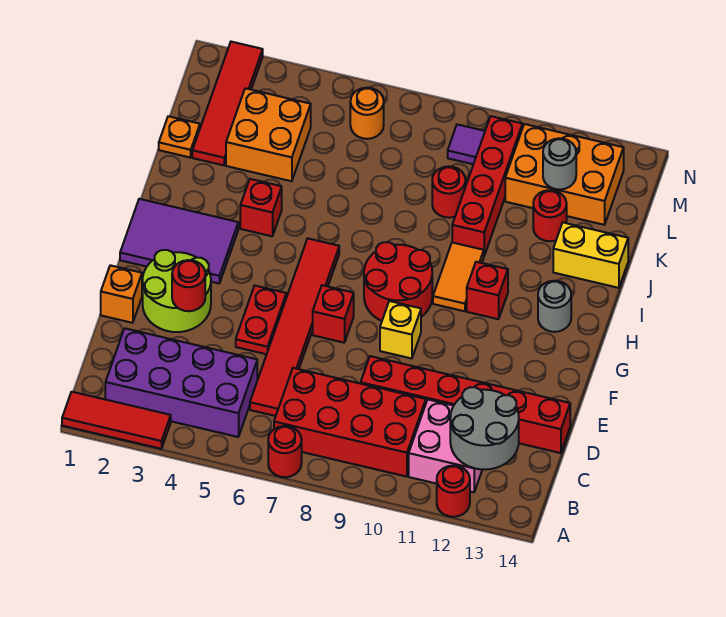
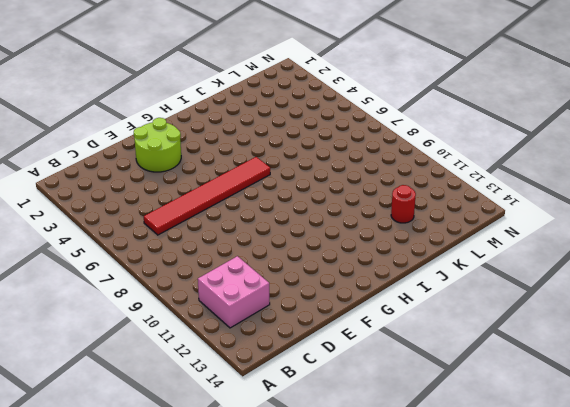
none -> red 1x3 tile [62,392,171,449]
none -> red 1x1 round brick [268,426,302,477]
none -> red 1x1 round brick [437,466,470,517]
none -> purple 2x4 brick [105,328,257,437]

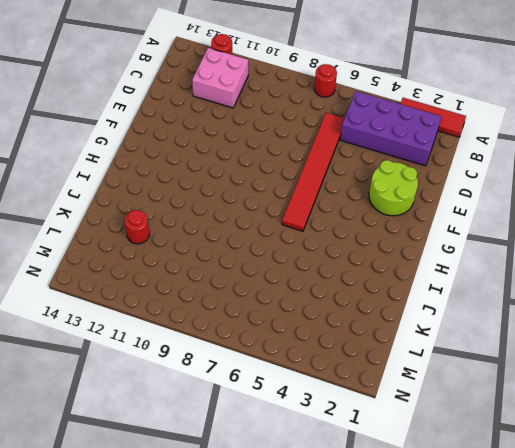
none -> red 2x4 brick [274,368,426,477]
none -> red 1x6 brick [361,356,570,453]
none -> orange 1x1 brick [101,265,142,323]
none -> red 1x2 plate [236,286,286,354]

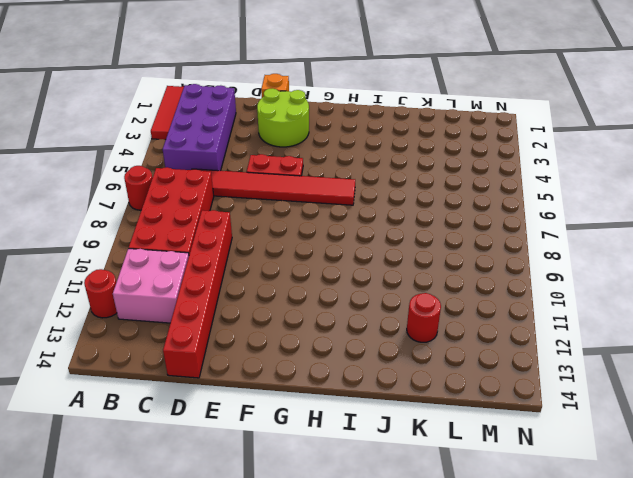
none -> red 1x1 brick [313,285,354,343]
none -> yellow 1x1 brick [380,301,421,359]
none -> purple 2x3 tile [120,199,238,283]
none -> red 2x2 round brick [364,242,432,321]

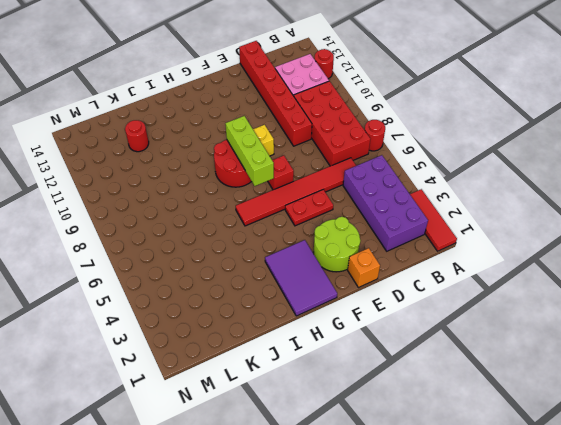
lime 1x3 brick [225,116,274,186] -> none
none -> orange 1x2 tile [433,243,484,311]
none -> red 1x1 brick [467,262,508,319]
none -> grey 1x1 round brick [538,281,571,332]
none -> red 1x1 brick [240,179,282,236]

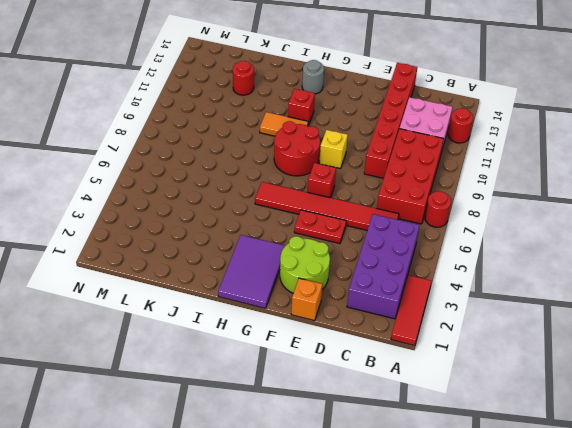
none -> red 1x1 brick [240,179,282,236]
none -> red 1x4 brick [452,116,522,255]
none -> yellow 1x2 brick [553,223,628,288]
none -> orange 1x1 plate [159,116,200,158]

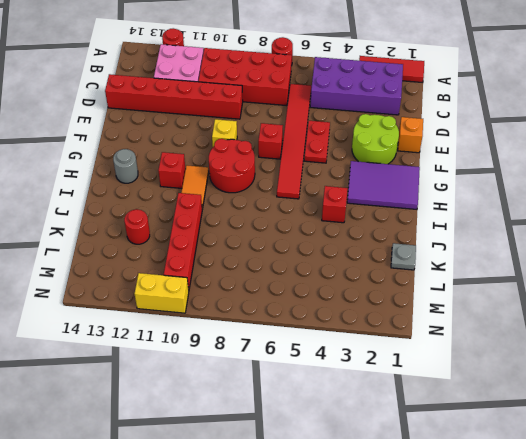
grey 1x1 plate [391,243,416,270] -> orange 1x1 plate [159,116,200,158]
yellow 1x2 brick [135,273,189,313] -> yellow 1x2 brick moved to [553,223,628,288]
none -> red 1x4 tile [192,42,263,165]
none -> orange 2x2 brick [226,88,311,181]
none -> red 1x1 round brick [432,166,466,218]
none -> orange 2x3 brick [505,124,624,225]

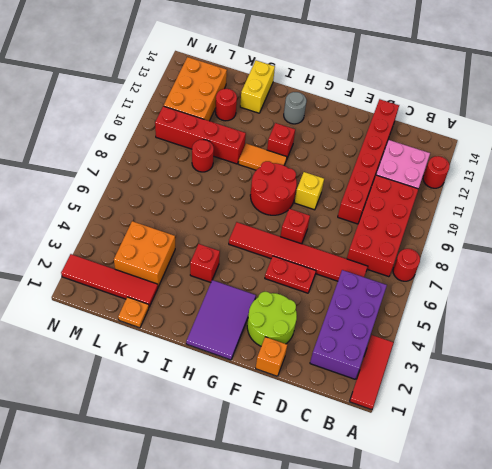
none -> orange 1x1 round brick [350,88,384,139]
none -> purple 1x1 tile [448,124,485,164]
none -> grey 2x2 round brick [450,387,519,470]
none -> red 1x1 round brick [172,260,205,311]

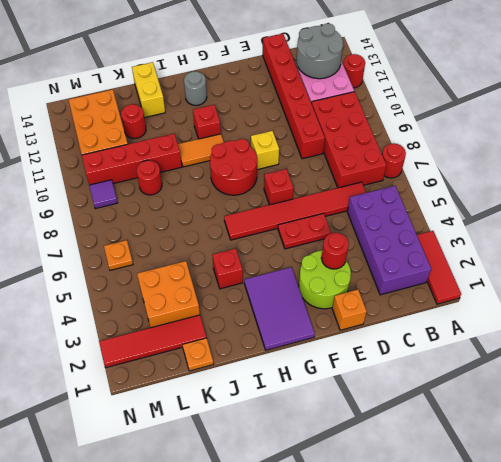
orange 1x1 plate [104,240,133,270] -> orange 1x1 round brick [350,88,384,139]
none -> grey 1x1 round brick [543,138,576,190]

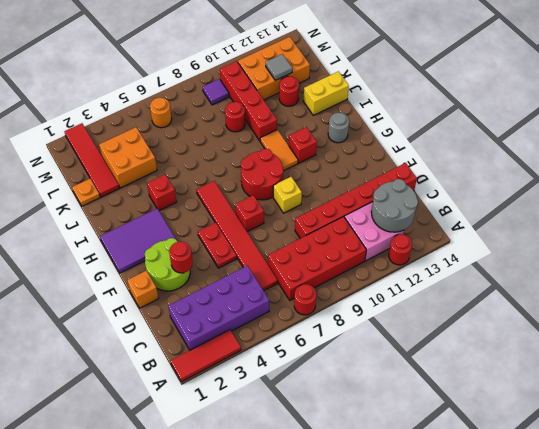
grey 1x1 tile [266,54,292,80] -> grey 1x1 round brick [543,138,576,190]

